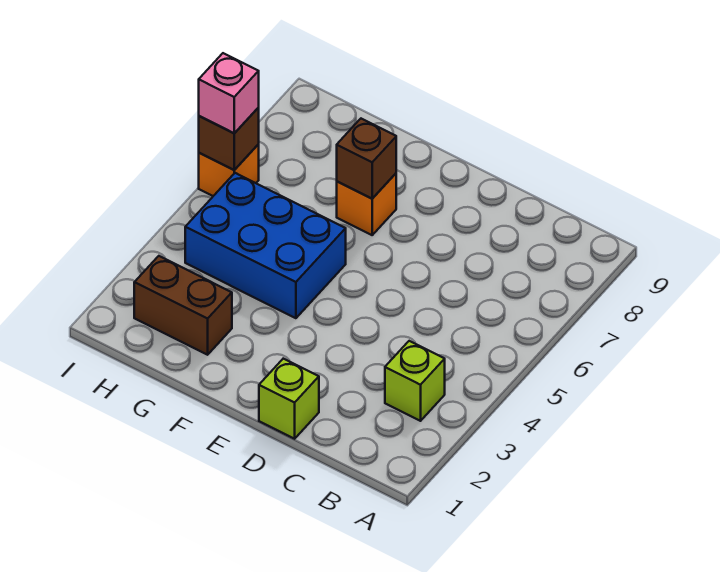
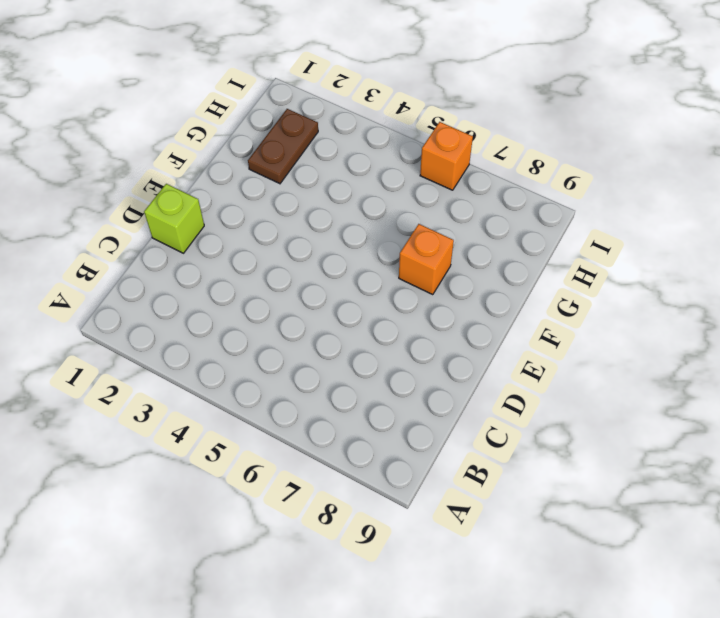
brown 1x2 plate [248,109,318,184] -> brown 1x2 brick [134,256,232,355]
none -> lime 1x1 brick [385,341,445,421]
none -> blue 2x3 brick [185,173,346,318]

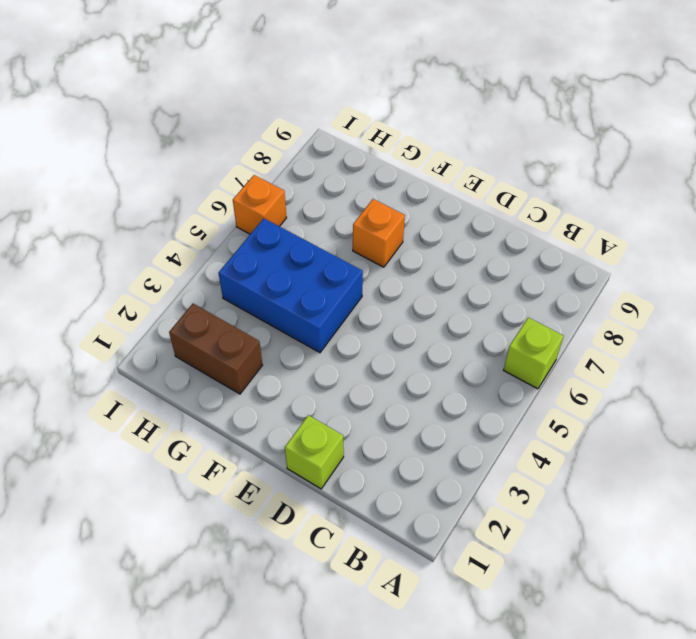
lime 1x1 brick [504,317,563,389] -> lime 1x1 brick moved to [385,341,445,421]
none -> brown 1x1 brick [337,119,396,199]
none -> brown 1x1 brick [199,108,259,170]

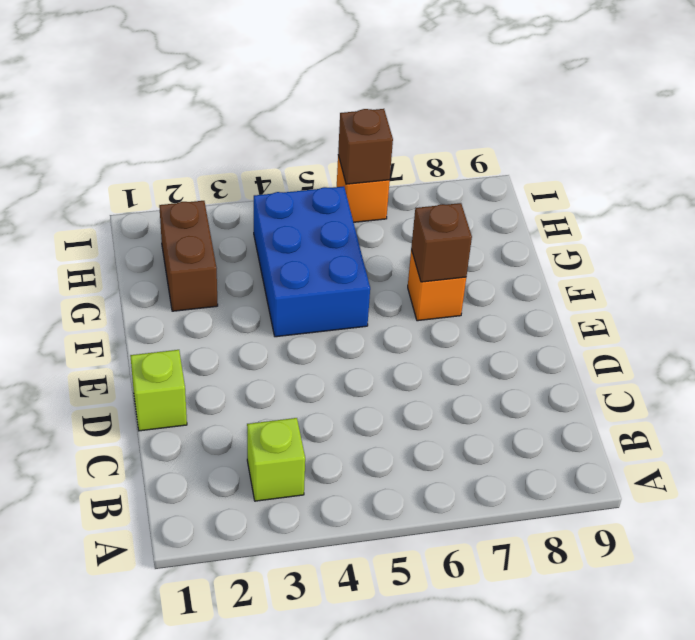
none -> pink 1x1 brick [199,53,259,133]

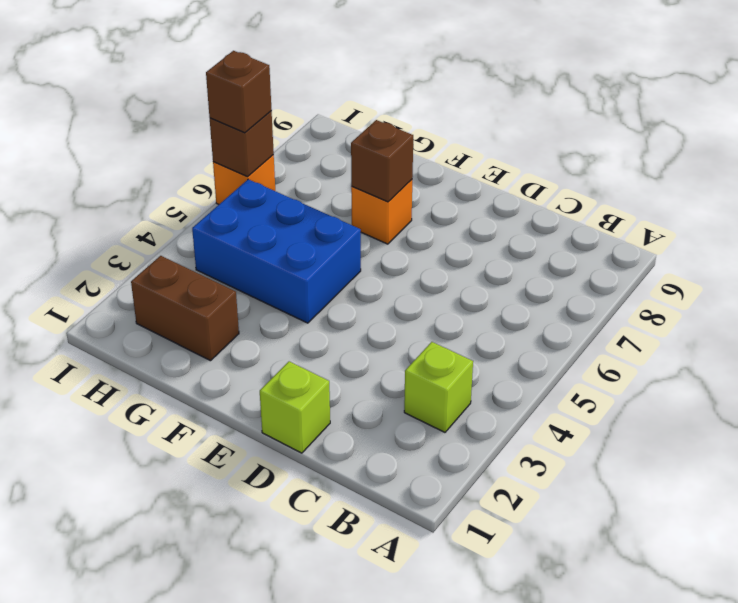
brown 1x1 brick [206,51,272,133] -> pink 1x1 brick [199,53,259,133]

